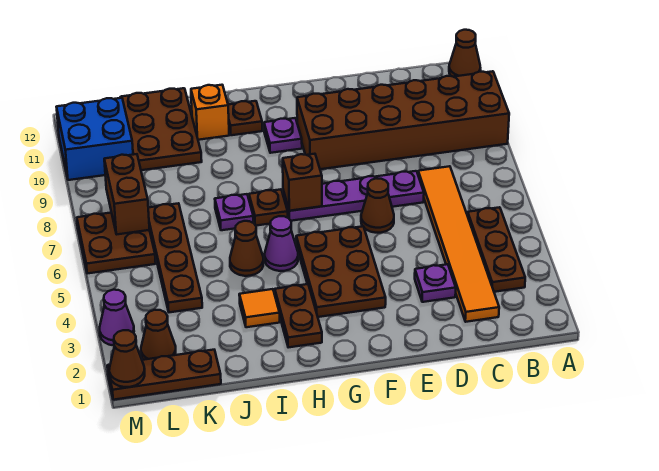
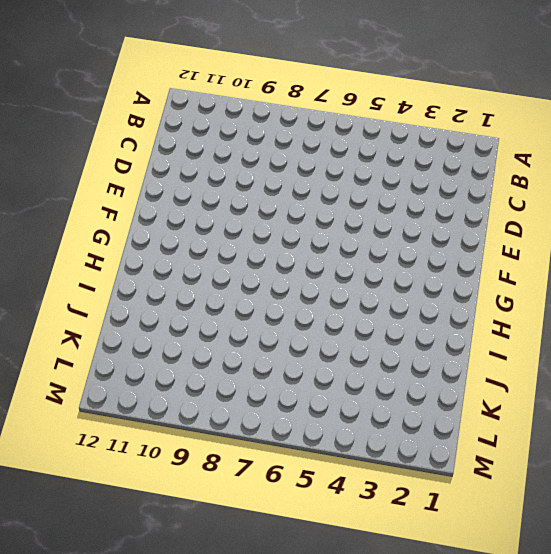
none -> brown 2x6 brick [297,71,509,169]
none -> brown 1x1 cone [449,30,480,77]
none -> brown 1x3 plate [468,207,525,292]

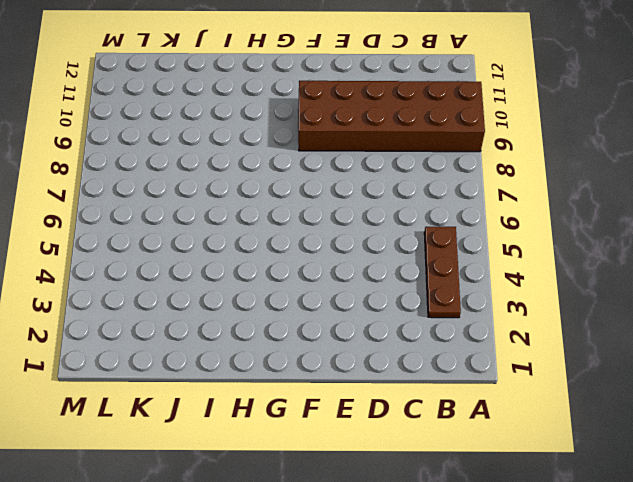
none -> brown 1x1 cone [449,30,480,77]
none -> orange 1x6 tile [418,166,499,322]
none -> purple 1x1 plate [415,264,456,302]

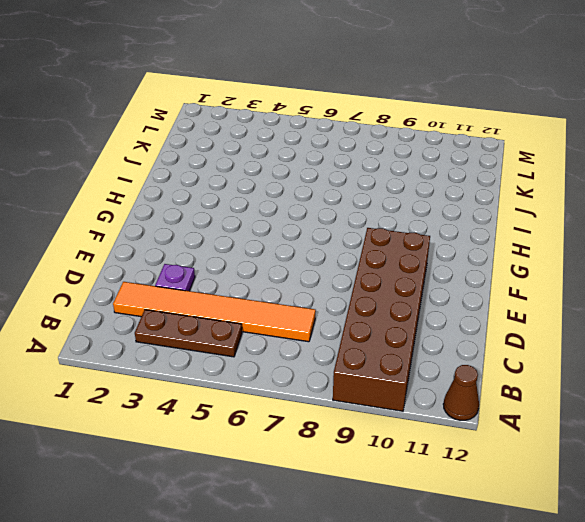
none -> purple 1x4 plate [283,171,424,221]
none -> brown 1x1 cone [361,178,394,233]
none -> brown 2x3 plate [296,226,386,317]

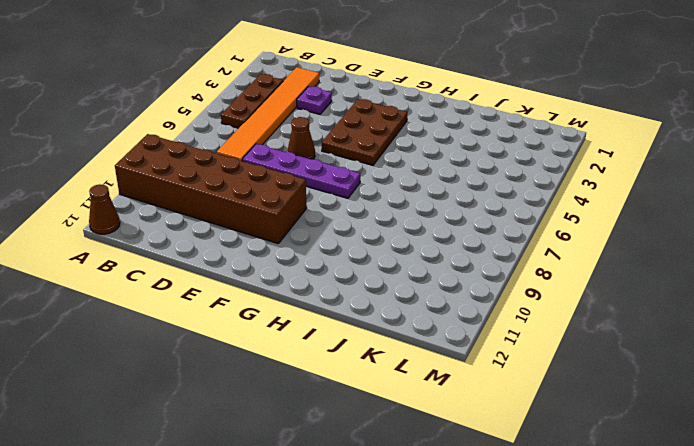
none -> purple 1x1 plate [264,118,302,153]
none -> brown 1x2 plate [275,284,322,347]
none -> purple 1x1 cone [265,216,298,271]

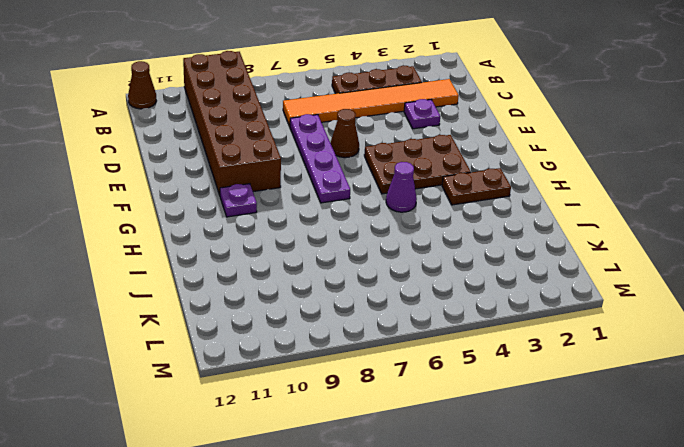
none -> brown 1x1 plate [249,189,288,226]
none -> brown 1x1 plate [228,101,262,135]
none -> orange 1x1 tile [239,289,280,327]

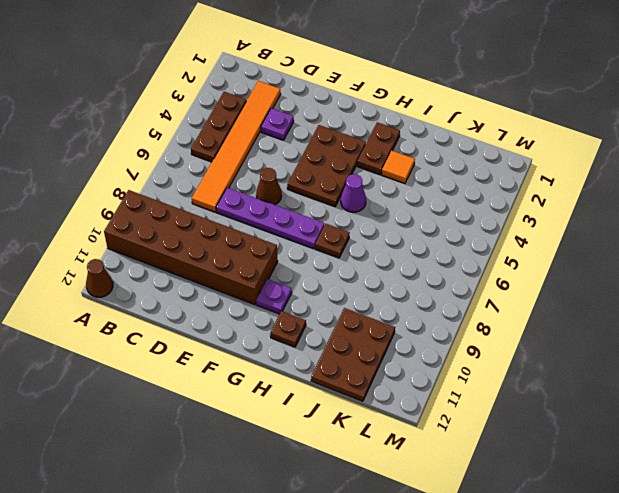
none -> brown 1x1 cone [230,221,263,276]
none -> purple 1x1 plate [215,194,253,230]
none -> orange 1x1 brick [191,85,229,140]

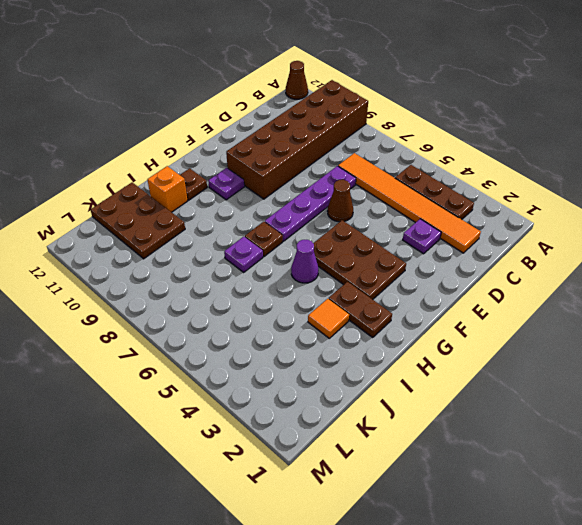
none -> brown 1x1 cone [230,221,263,276]
none -> brown 1x3 plate [107,350,221,400]
none -> brown 1x4 plate [148,203,202,312]

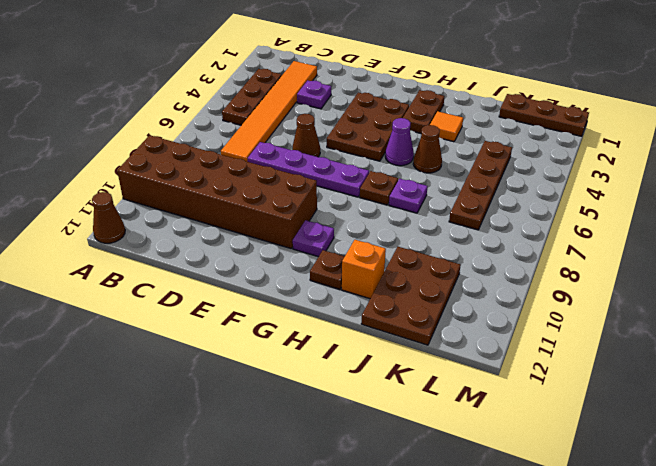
none -> brown 1x1 cone [141,310,176,360]
none -> brown 2x2 plate [77,213,156,274]
none -> blue 2x2 brick [57,98,133,180]

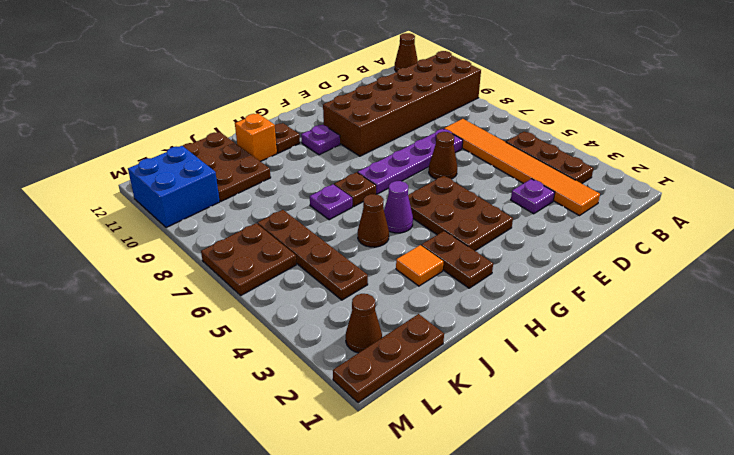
none -> purple 1x1 cone [100,290,134,346]
none -> brown 1x1 brick [283,154,322,211]
none -> brown 1x2 brick [104,154,150,234]

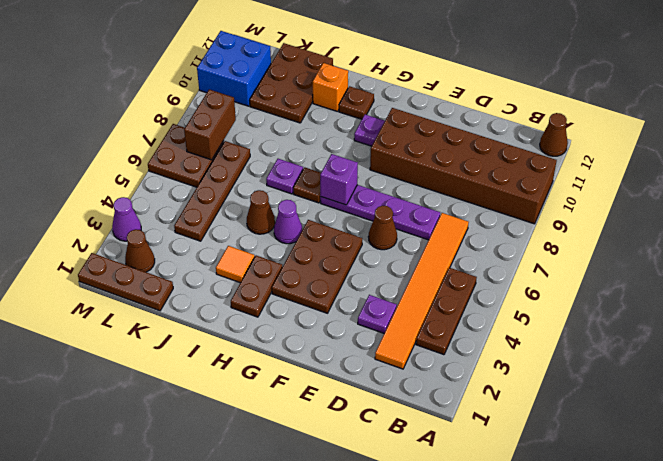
purple 1x1 brick [320,154,358,205] -> brown 1x1 brick [283,154,322,211]
none -> brown 1x1 cone [109,330,145,387]

